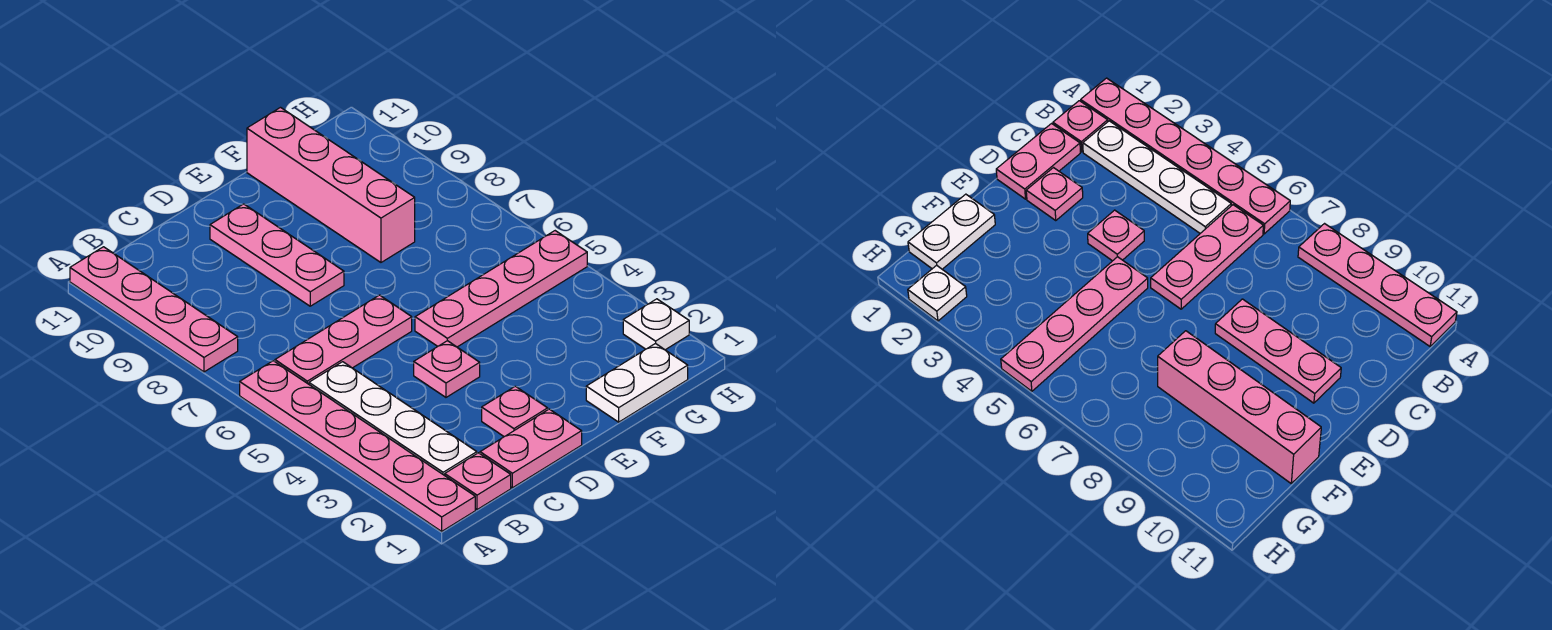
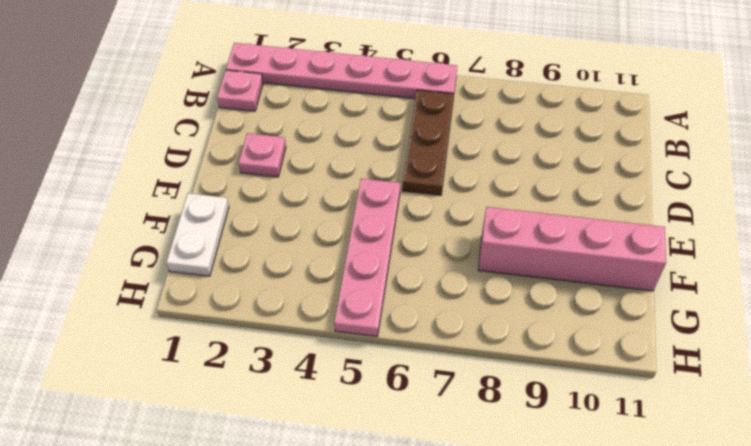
brown 1x3 plate [402,90,454,195] -> pink 1x3 plate [275,295,412,384]
none -> pink 1x4 plate [70,247,238,372]
none -> white 1x4 plate [309,362,477,475]
none -> pink 1x2 plate [480,409,582,488]

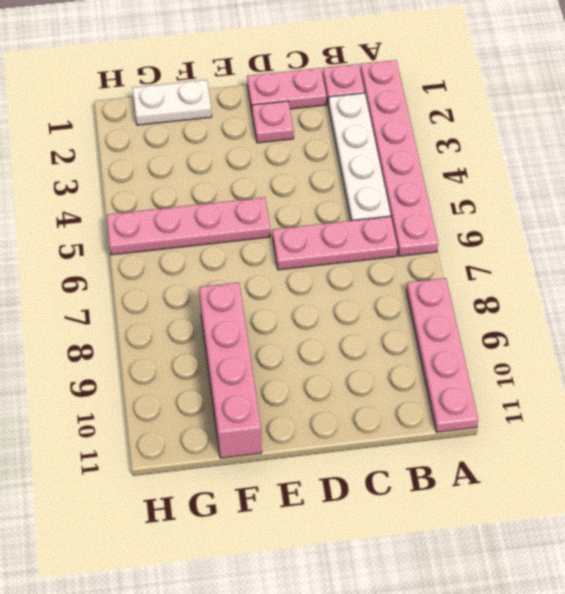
none -> pink 1x1 plate [414,341,480,397]
none -> pink 1x3 plate [210,204,344,306]
none -> white 1x1 plate [623,299,689,350]

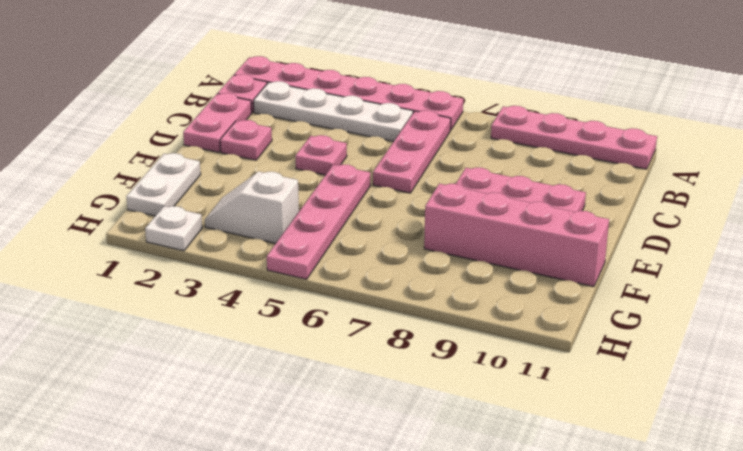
white 1x2 slope [205,172,299,243] -> none

